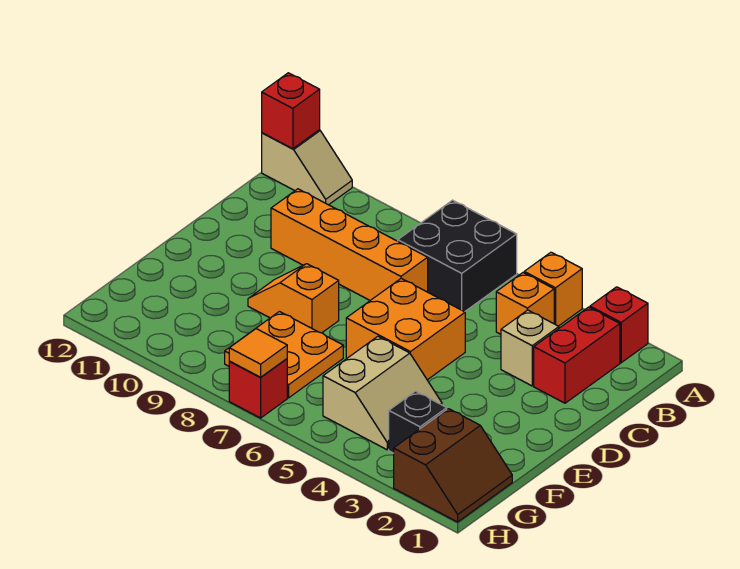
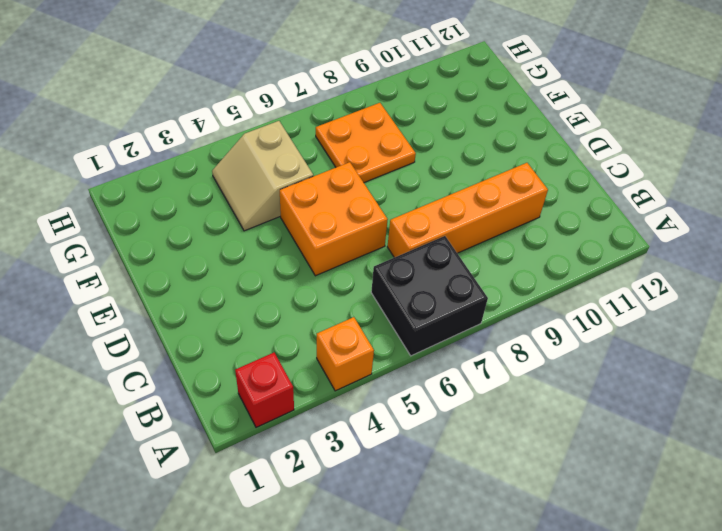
none -> tan 1x2 slope [262,130,352,205]
none -> red 1x2 brick [534,307,620,403]
none -> orange 1x1 brick [496,273,554,334]

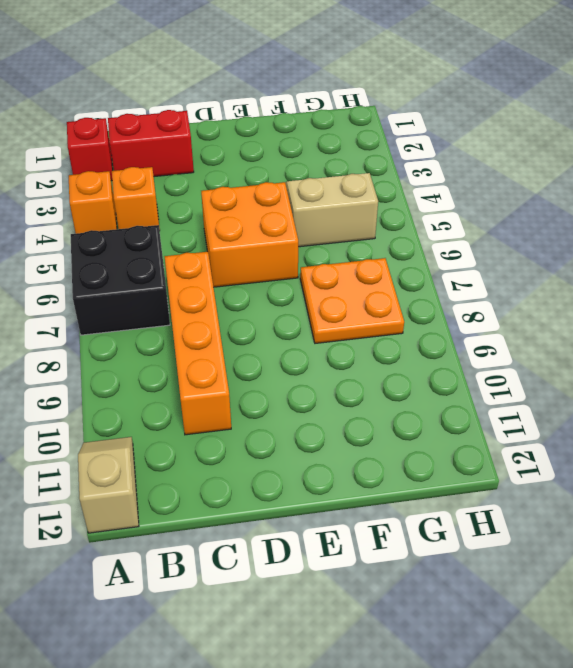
none -> tan 1x1 brick [501,310,559,386]
none -> orange 1x2 slope [248,264,339,333]
none -> brown 2x2 slope [394,409,512,522]

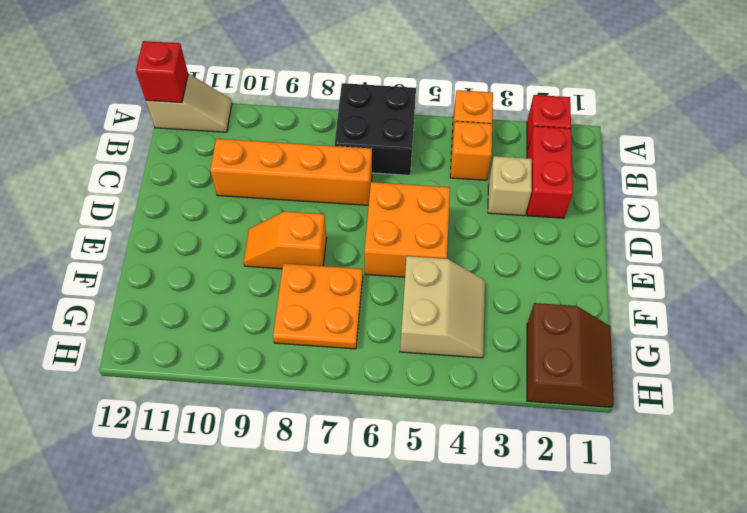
none -> black 1x1 brick [389,391,447,453]
none -> red 1x1 brick [229,359,287,418]
none -> orange 1x1 tile [229,329,287,377]

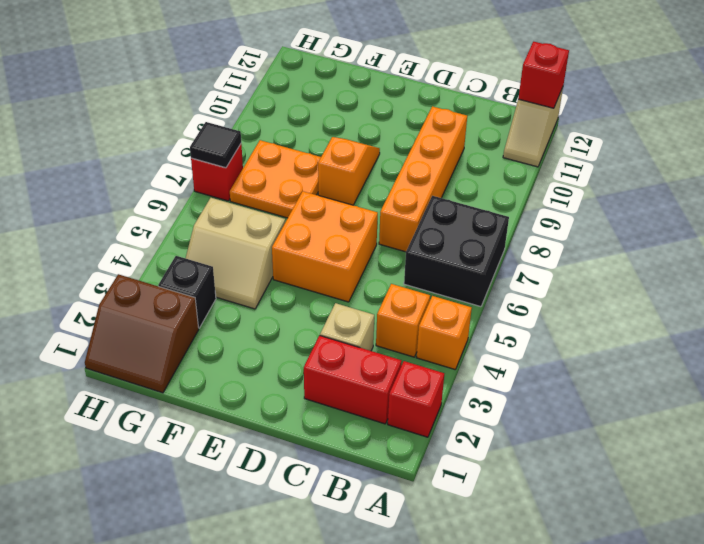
black 1x1 tile [190,122,241,168] -> orange 1x1 tile [229,329,287,377]

